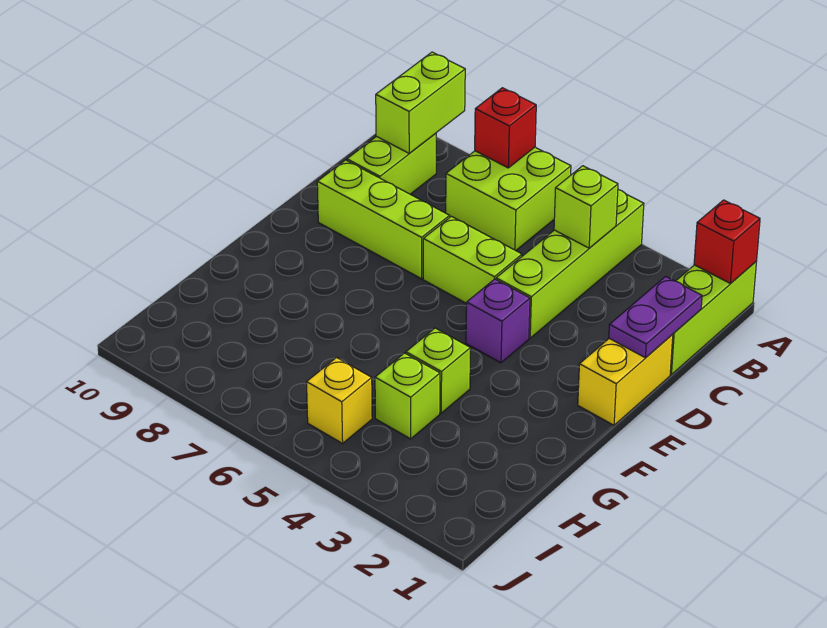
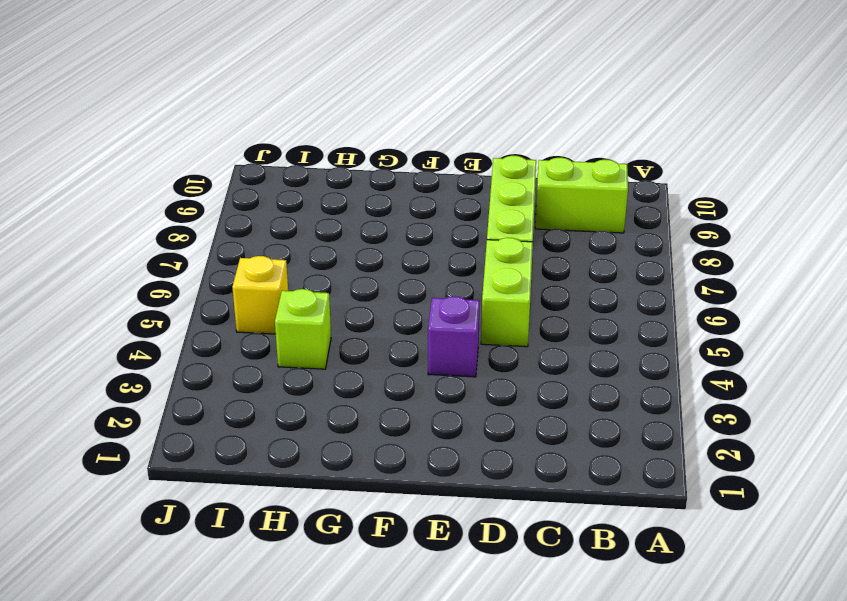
none -> lime 1x3 brick [670,262,756,375]
none -> lime 1x4 brick [496,190,644,338]
none -> lime 2x2 brick [446,147,571,251]

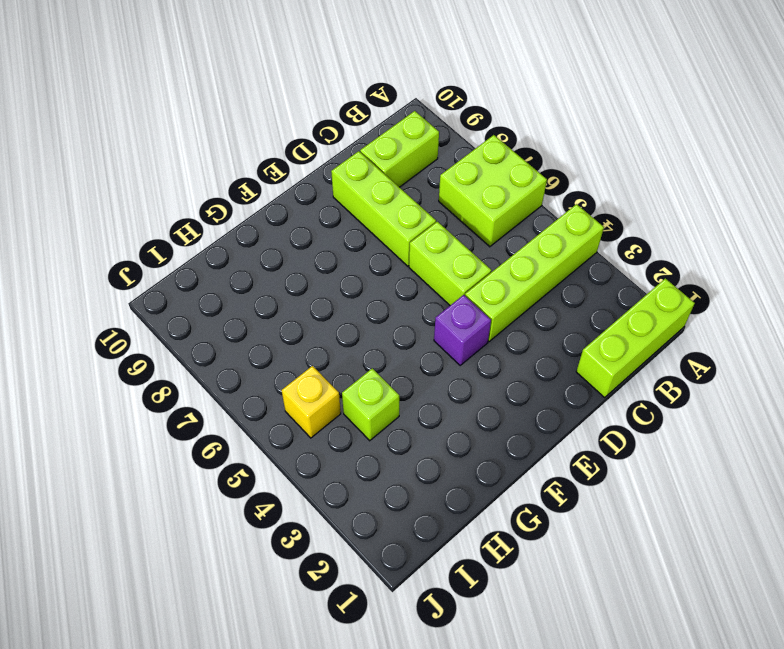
none -> yellow 1x2 brick [578,335,673,425]
none -> lime 1x1 brick [406,328,471,413]
none -> red 1x1 brick [694,200,760,284]

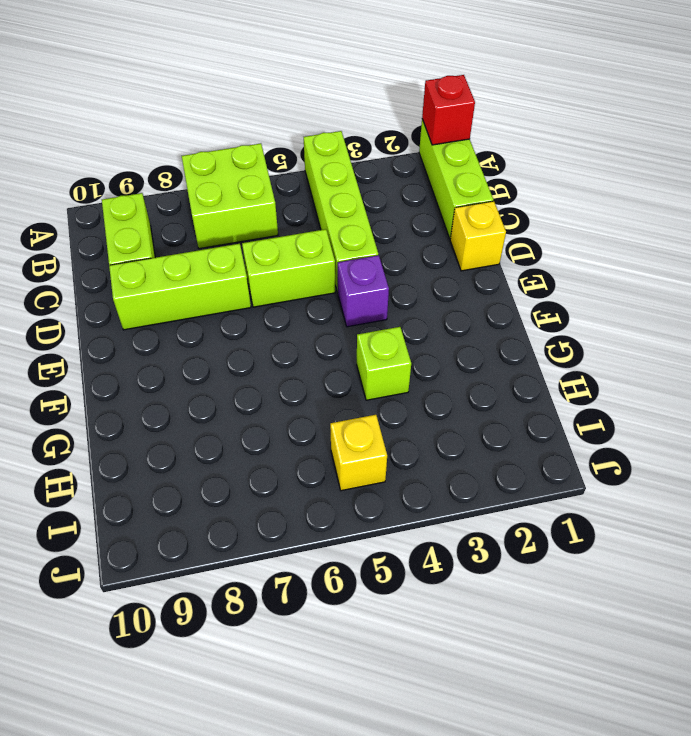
yellow 1x1 brick [450,201,506,271] -> yellow 1x2 brick [578,335,673,425]
none -> lime 1x1 brick [375,353,440,439]
none -> red 1x1 brick [475,88,536,168]
none -> lime 1x2 brick [376,52,465,153]

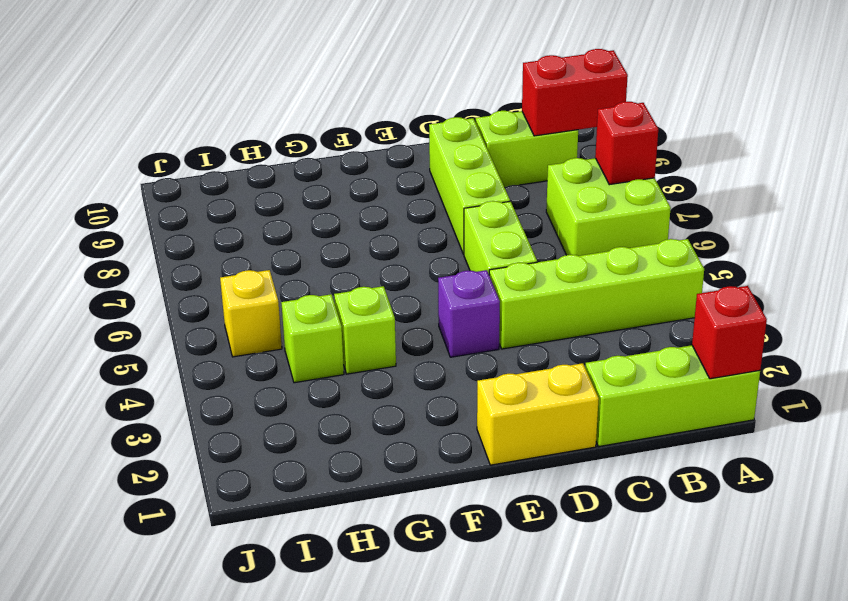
red 1x2 brick [522,49,628,136] -> lime 1x2 brick [376,52,465,153]
none -> lime 1x1 brick [554,166,618,248]
none -> purple 1x2 plate [609,276,702,358]

